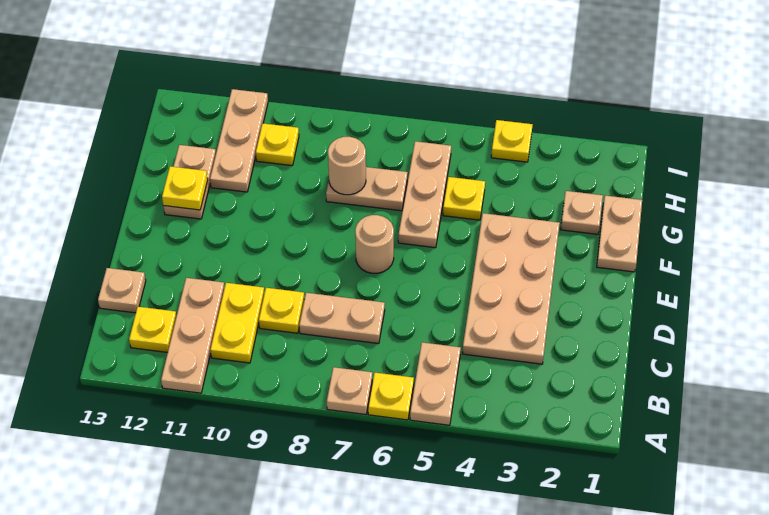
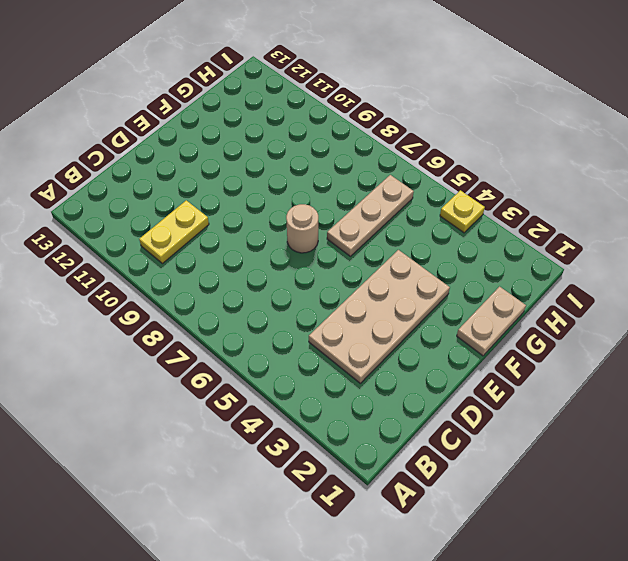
none -> tan 1x2 plate [410,342,461,425]
none -> yellow 1x1 plate [368,373,414,420]
none -> tan 1x1 plate [327,367,372,415]

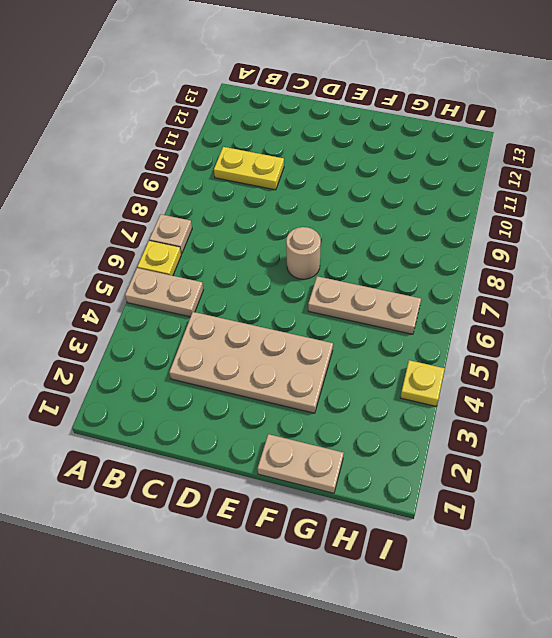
none -> tan 1x3 plate [161,278,225,393]
none -> yellow 1x1 plate [129,307,176,352]
none -> tan 1x2 plate [299,293,385,344]

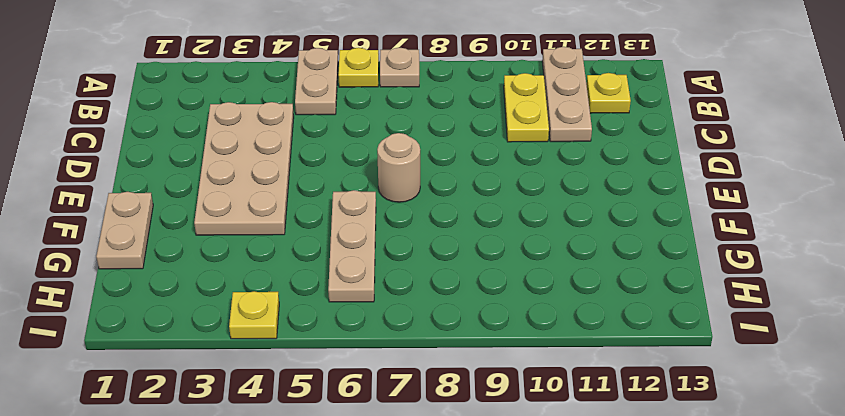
none -> tan 1x2 plate [299,293,385,344]
none -> yellow 1x1 plate [259,288,304,333]
none -> tan 1x1 plate [98,268,146,313]

